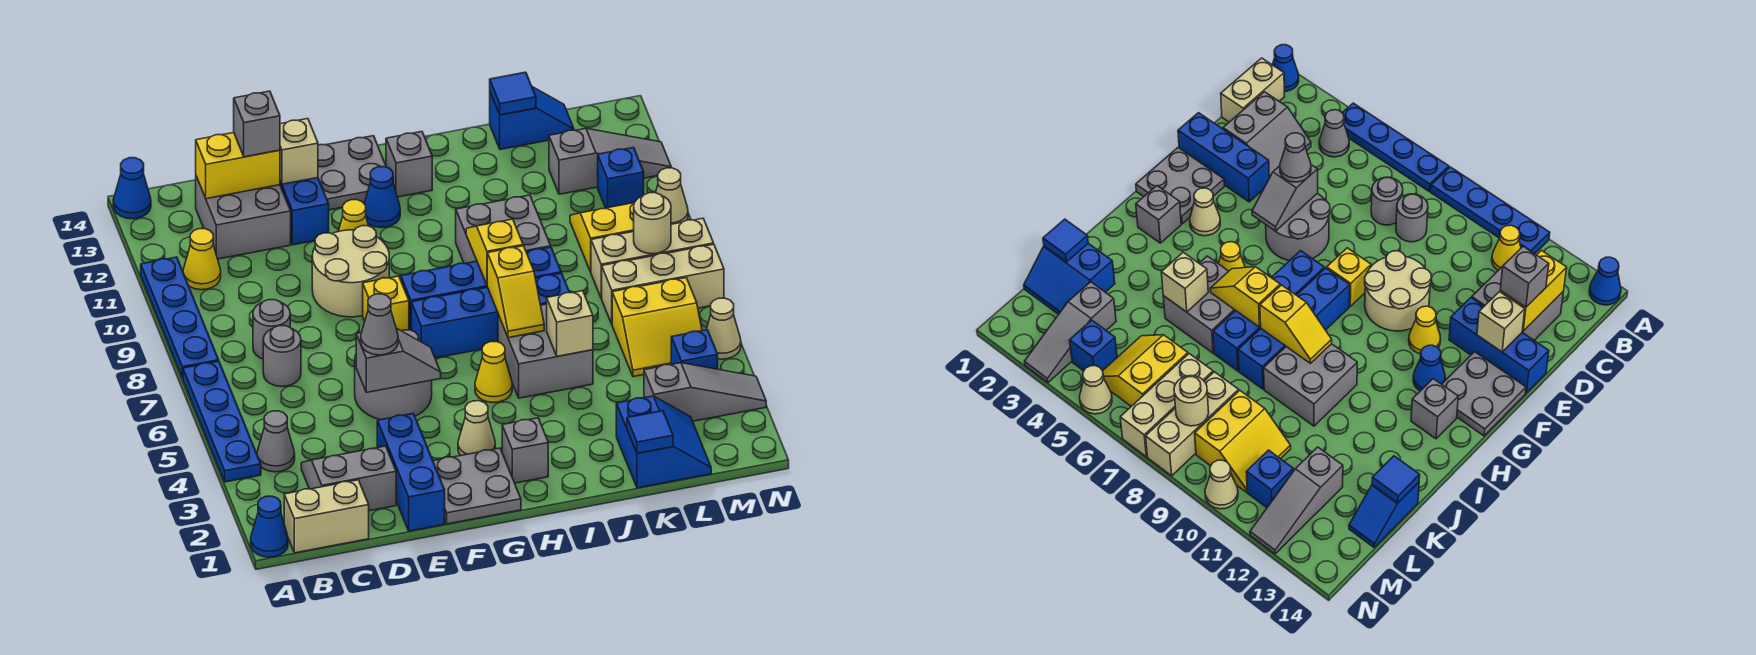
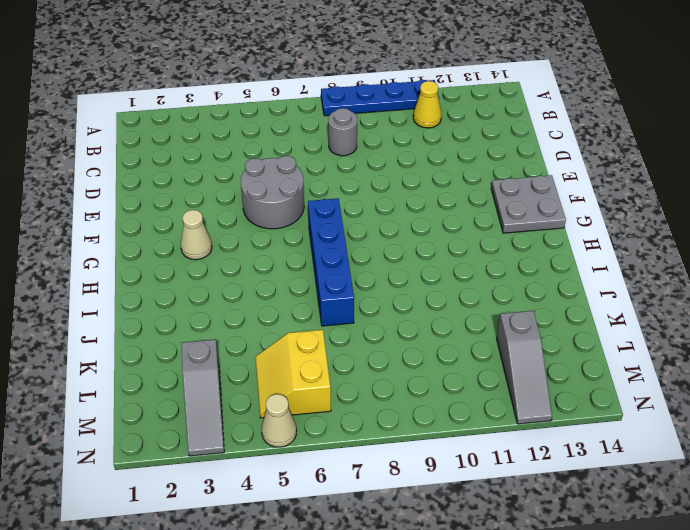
none -> blue 1x1 cone [251,496,288,557]
none -> blue 1x4 plate [183,361,261,482]
none -> blue 1x1 cone [113,158,151,219]
none -> tan 1x2 brick [284,480,369,553]

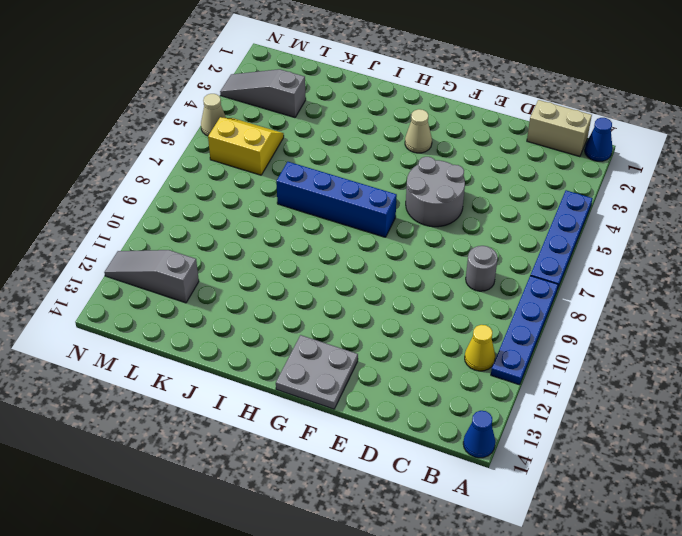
none -> grey 1x1 cone [257,411,295,472]
none -> grey 2x2 slope [301,446,396,511]
none -> grey 1x1 round brick [263,326,301,387]
none -> grey 2x2 brick [196,176,291,259]

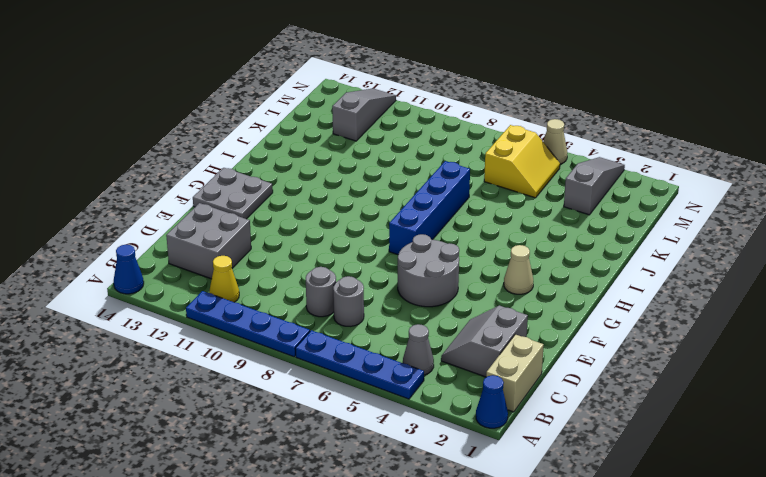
none -> blue 1x3 brick [377,414,445,531]
none -> tan 2x2 round brick [312,226,389,317]
none -> blue 1x3 brick [280,178,329,245]
none -> grey 2x2 plate [433,448,521,524]

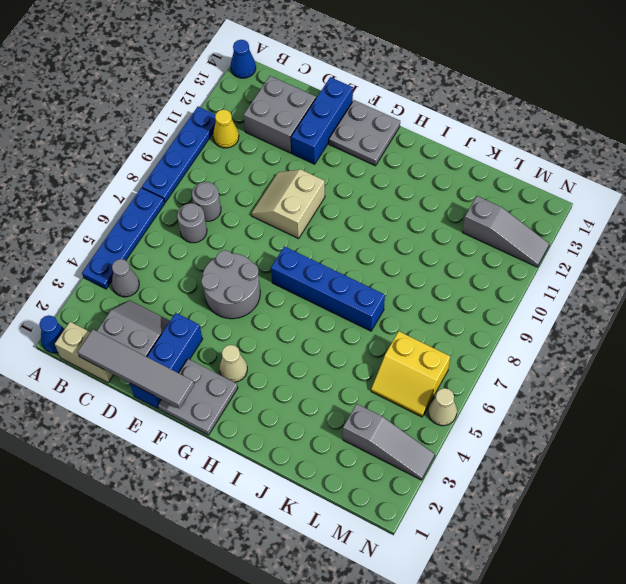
grey 1x4 tile [78,330,194,408] -> none
tan 2x2 slope [251,169,325,239] -> tan 2x2 round brick [312,226,389,317]
none -> yellow 1x1 brick [363,276,409,331]
none -> yellow 1x1 cone [339,200,368,231]
none -> blue 1x4 brick [401,247,561,330]
none -> blue 1x1 cone [364,167,400,228]

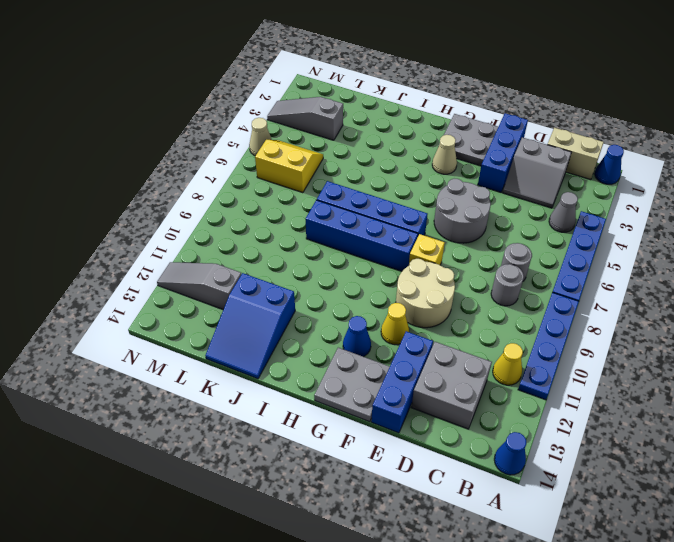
blue 2x3 slope [205,273,295,379] -> blue 1x2 slope [490,87,574,149]
none -> grey 1x1 brick [502,418,548,483]
none -> yellow 1x1 cone [475,342,512,403]
none -> grey 1x1 brick [386,132,432,197]
none -> grey 2x2 brick [498,304,593,398]

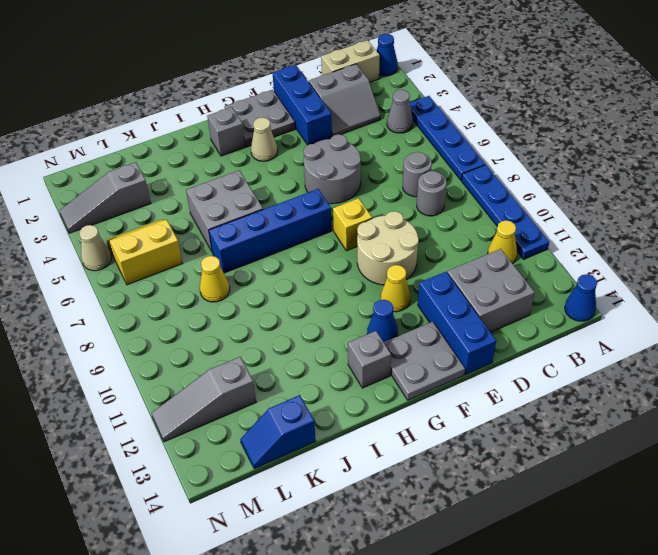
yellow 1x1 cone [200,256,230,302] -> yellow 1x1 cone moved to [475,342,512,403]
none -> blue 1x4 brick [401,247,561,330]
none -> grey 2x2 brick [456,195,551,263]
none -> blue 2x2 slope [616,396,711,488]
none -> tan 1x3 brick [601,244,724,324]

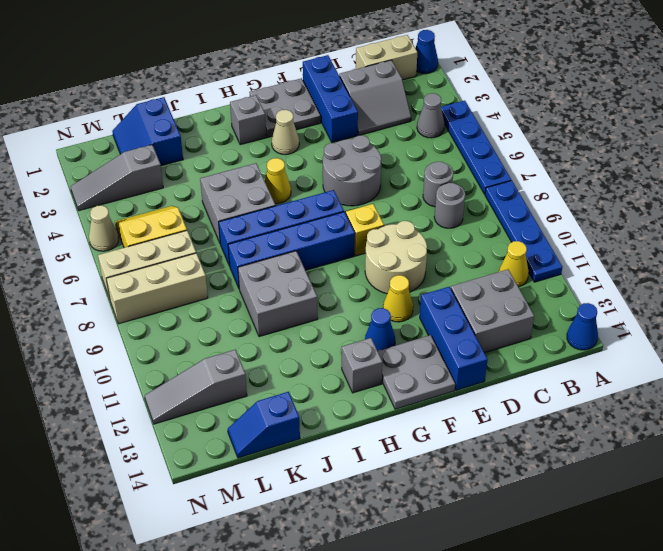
none -> yellow 2x2 slope [570,203,634,272]
none -> blue 1x1 brick [671,330,718,369]
none -> blue 1x1 brick [598,147,644,208]
none -> tan 1x1 cone [656,168,688,224]

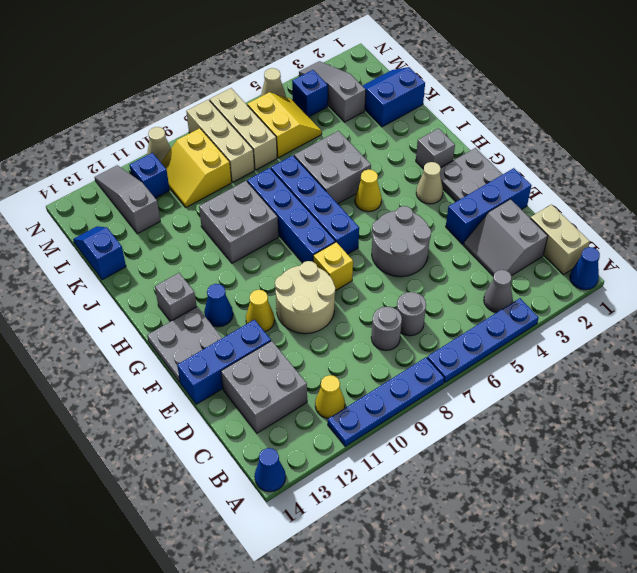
none -> yellow 1x2 brick [196,133,280,199]
none -> grey 1x2 slope [356,328,441,393]
none -> tan 1x1 brick [280,119,318,184]
none -> yellow 1x2 slope [487,246,544,338]

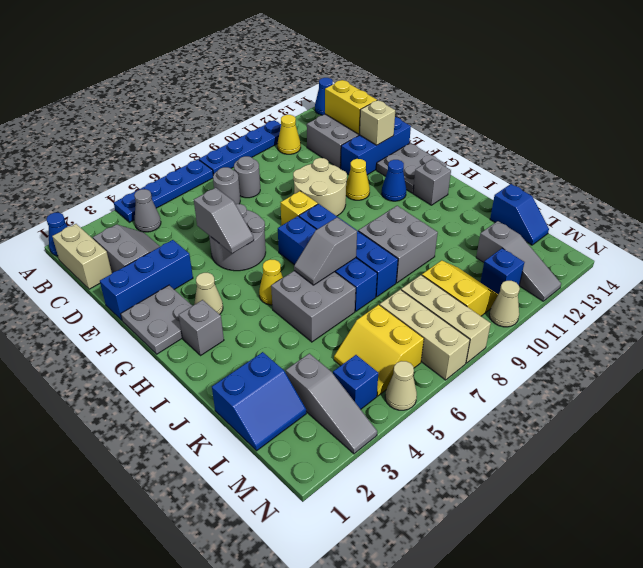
grey 1x2 slope [294,217,357,285] -> yellow 1x2 slope [487,246,544,338]
none -> yellow 1x2 slope [466,219,523,285]
none -> tan 1x1 brick [547,291,593,356]
none -> blue 1x1 tile [627,411,673,453]
none -> blue 1x1 tile [490,72,536,115]

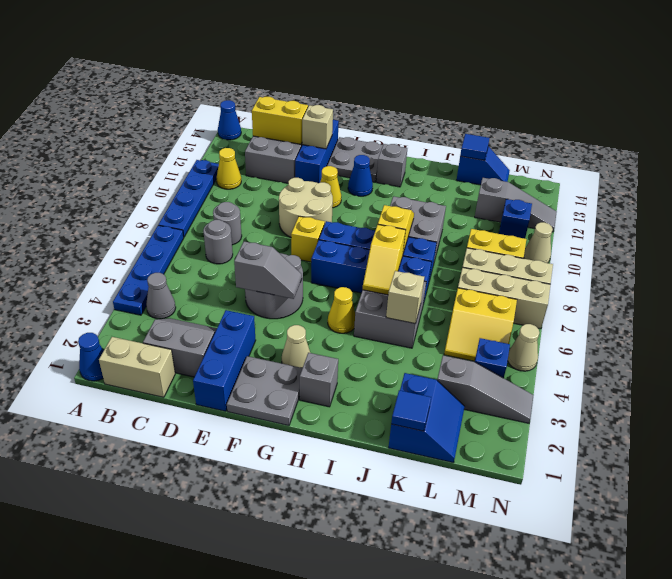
none -> tan 1x1 round brick [634,193,671,254]
none -> grey 1x1 brick [234,91,280,157]
none -> grey 1x1 cone [361,294,398,355]

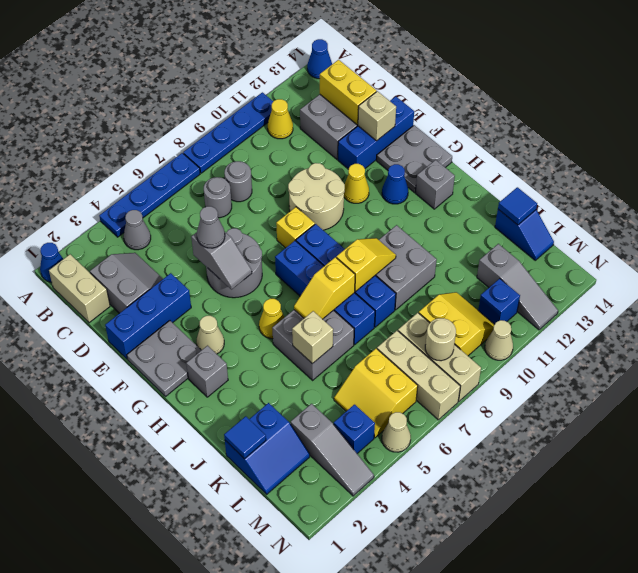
none -> grey 1x1 brick [234,91,280,157]

